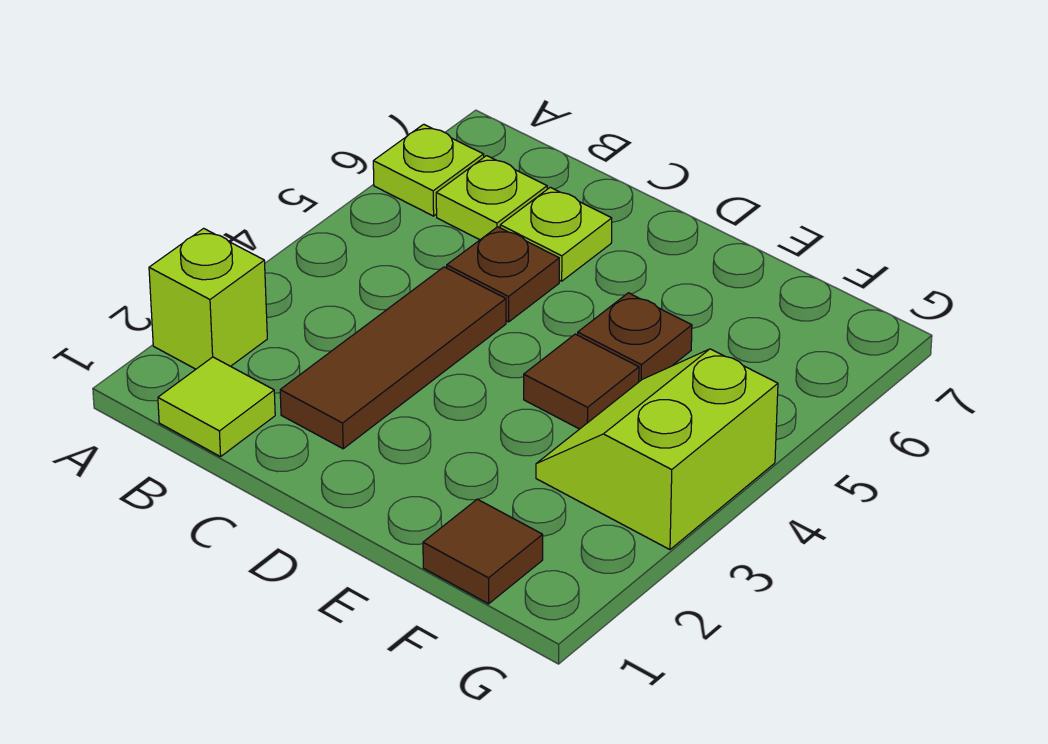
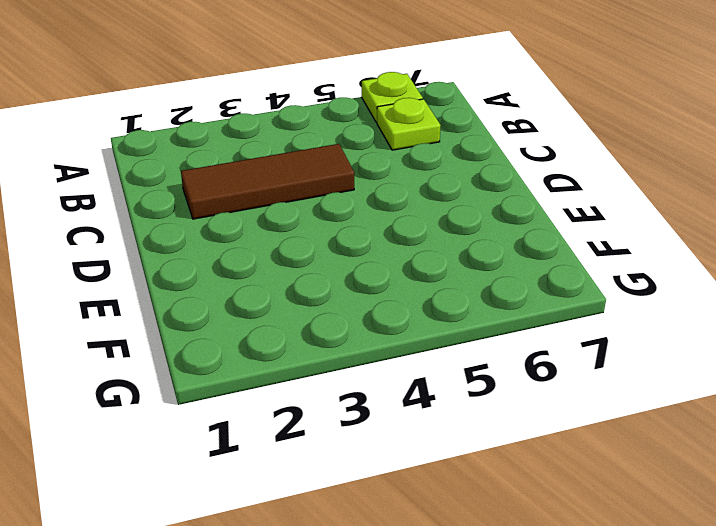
none -> lime 1x1 brick [149,228,267,369]
none -> lime 1x1 tile [158,357,275,457]

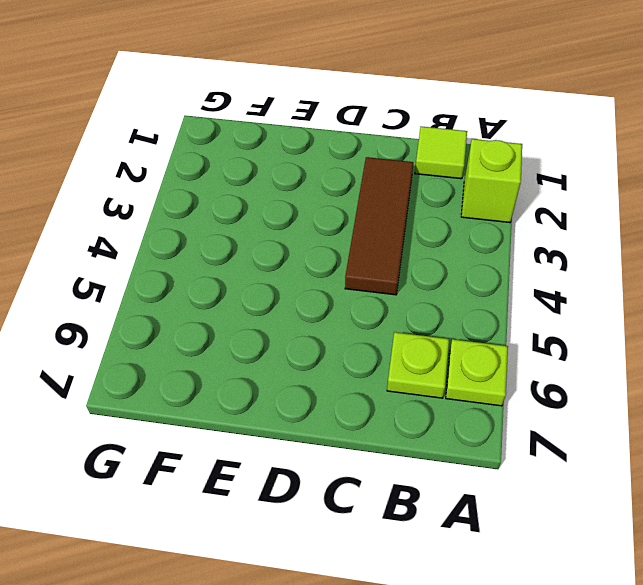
none -> brown 1x1 plate [447,227,559,322]
none -> lime 1x1 plate [500,187,612,281]

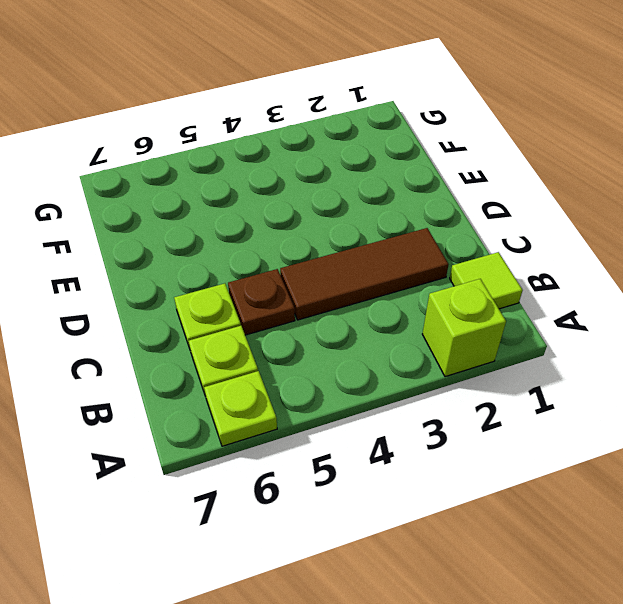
none -> brown 1x1 tile [524,334,639,429]
none -> brown 1x1 plate [578,293,692,382]

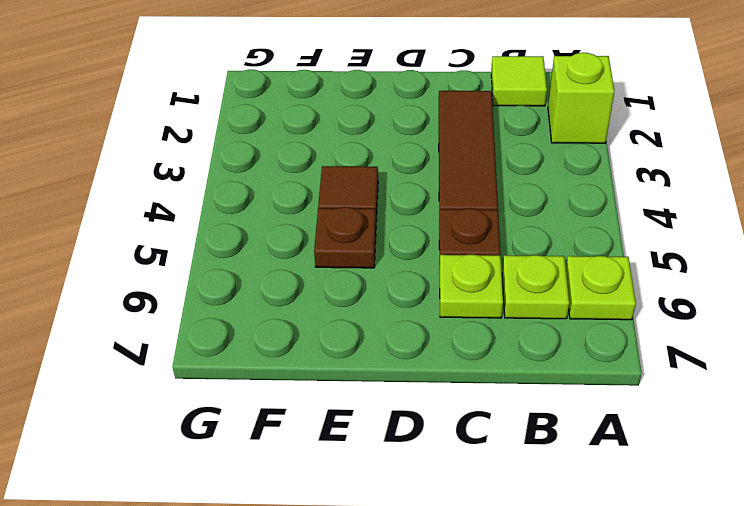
none -> brown 1x1 tile [423,499,543,604]
none -> lime 2x2 slope [536,349,778,550]

